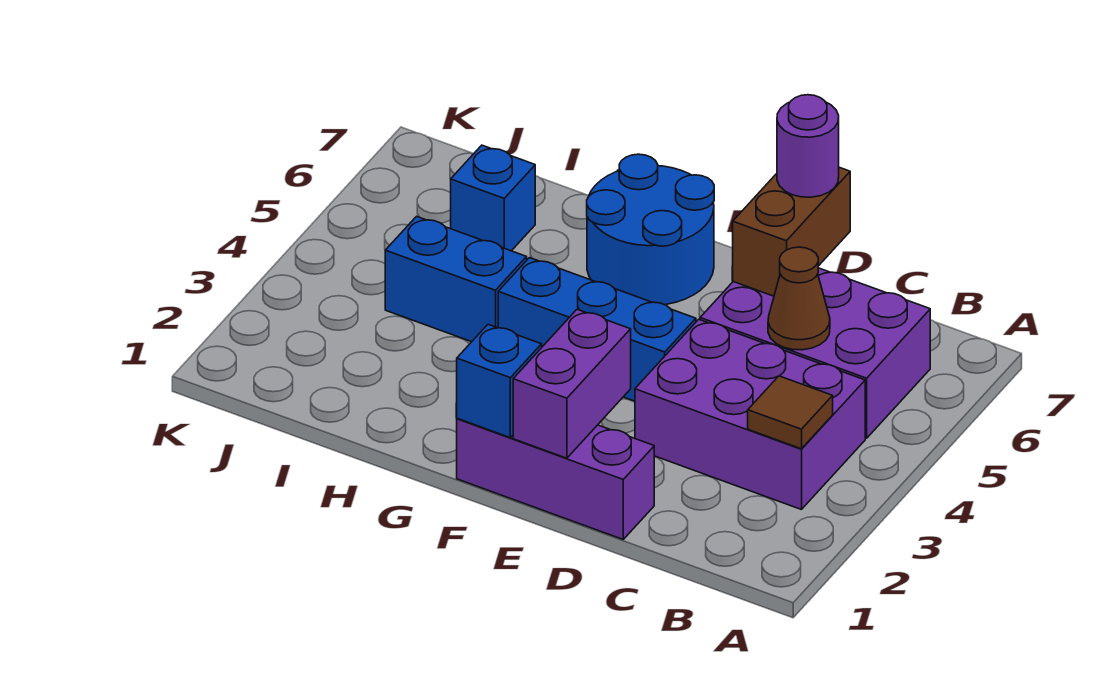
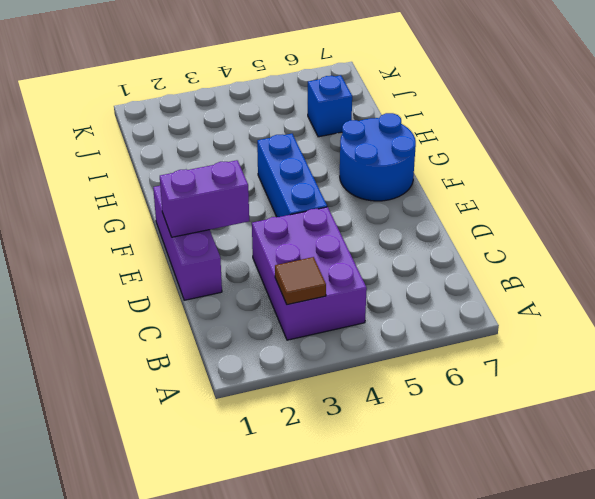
none -> purple 2x3 brick [700,268,930,438]
none -> blue 1x2 brick [385,216,527,342]
none -> brown 1x1 cone [768,247,830,350]

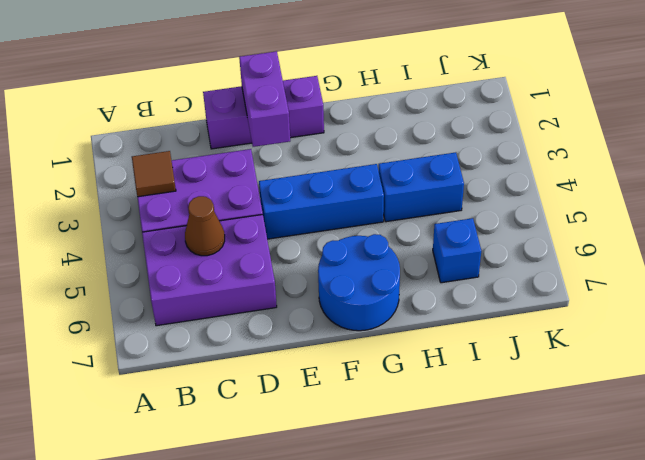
none -> brown 1x2 brick [733,167,850,296]
none -> blue 1x1 brick [457,324,542,437]
none -> purple 1x1 round brick [777,95,839,197]

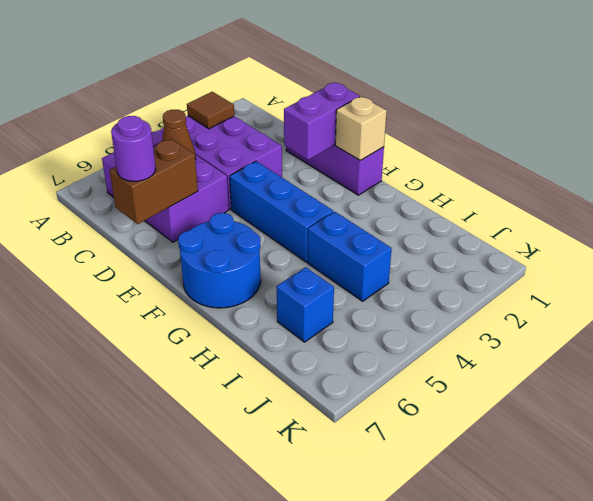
tan 1x1 brick [335,97,387,160] -> blue 1x1 brick [457,324,542,437]

